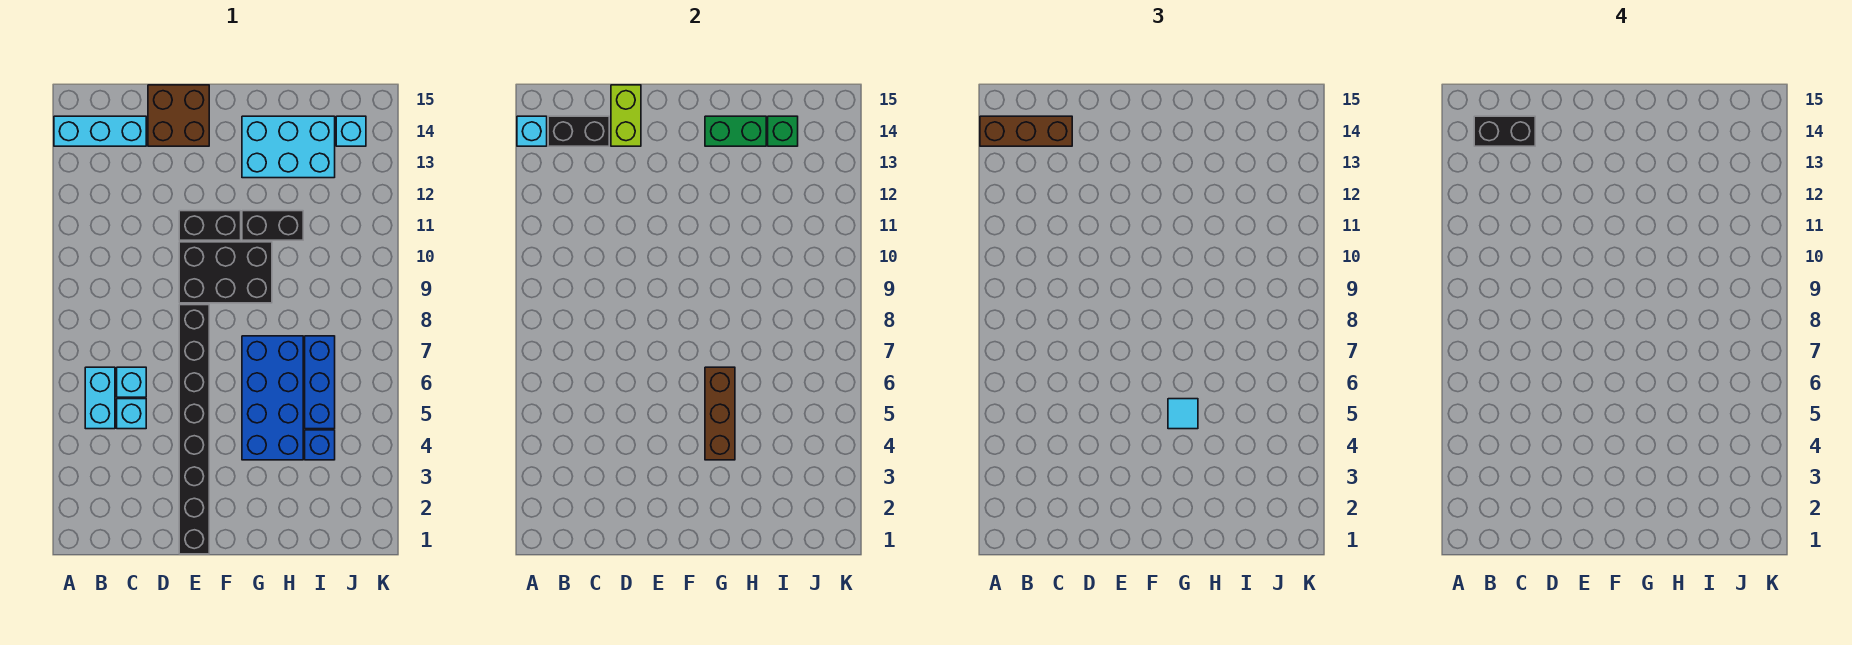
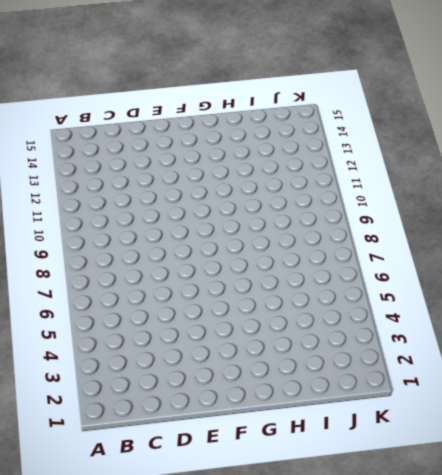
none -> cyan 1x3 brick [54,116,146,146]
none -> cyan 1x2 brick [85,367,115,429]
none -> cyan 1x1 brick [117,399,146,429]

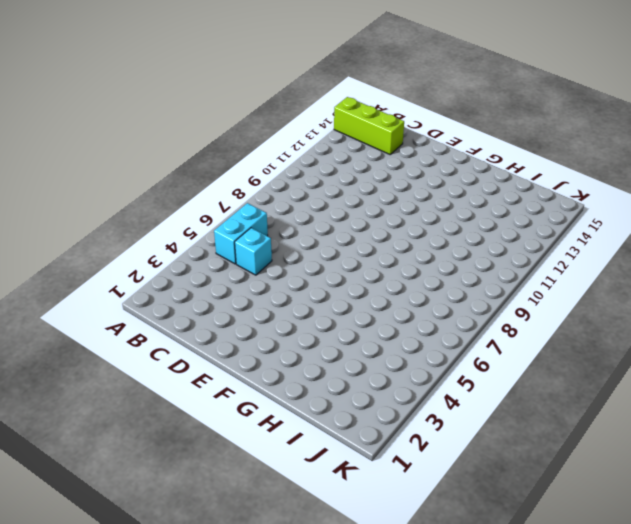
lime 1x3 brick [334,97,404,154] -> cyan 1x3 brick [54,116,146,146]
none -> cyan 1x1 brick [117,367,146,397]
none -> brown 2x2 brick [148,85,209,146]
none -> black 1x8 brick [179,305,209,554]

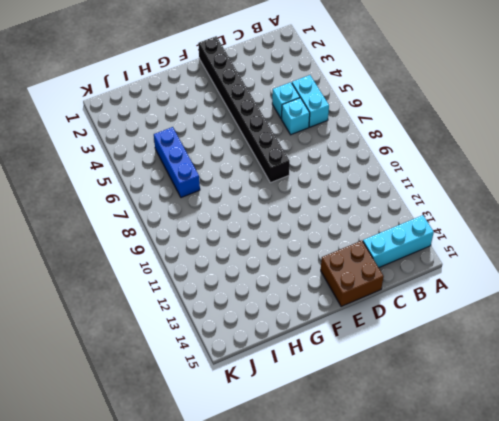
none -> black 2x3 brick [179,242,272,303]
none -> black 1x2 brick [179,211,241,240]
none -> blue 2x4 brick [242,336,303,460]

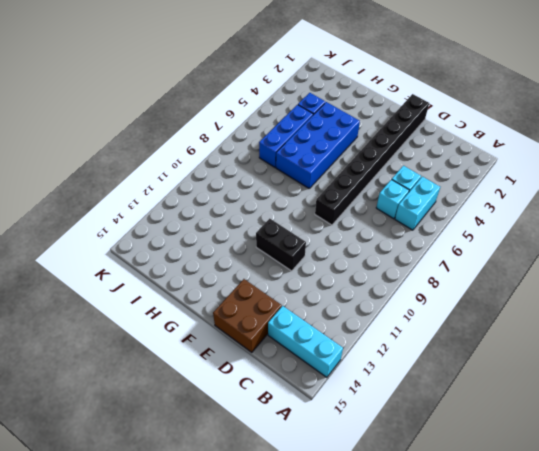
none -> black 2x3 brick [179,242,272,303]
none -> black 1x2 brick [242,211,303,240]
none -> cyan 2x3 brick [242,116,335,178]

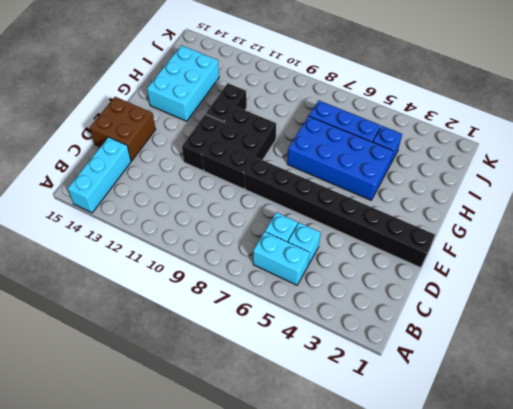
none -> cyan 1x1 brick [336,116,366,146]
none -> cyan 1x1 brick [517,116,547,146]
none -> black 1x2 brick [548,116,609,146]

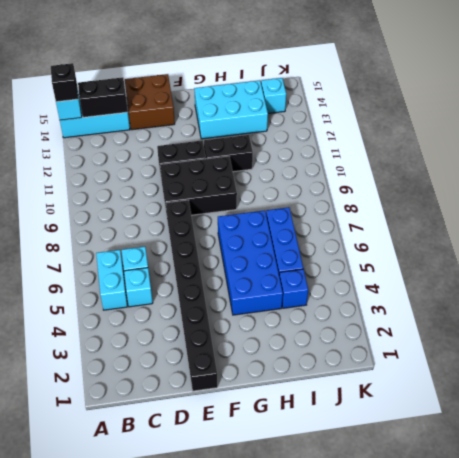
black 1x1 brick [51,63,78,102] -> brown 1x3 brick [980,116,1072,146]
none -> lime 1x2 brick [611,85,641,146]
none -> brown 1x3 brick [705,367,735,460]
none -> green 1x2 brick [705,116,766,146]

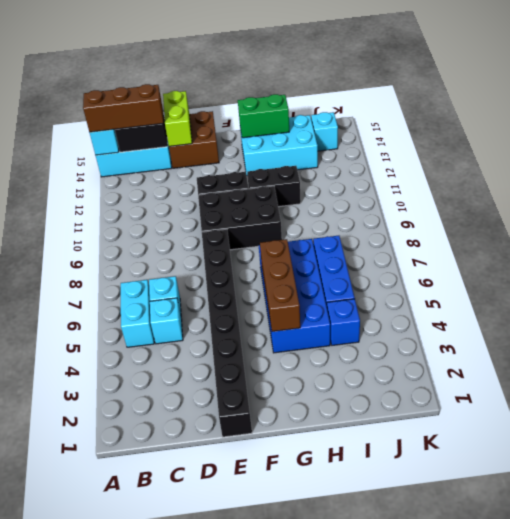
none -> green 1x1 brick [768,116,798,146]
none -> cyan 1x1 tile [1168,399,1198,429]
none -> black 1x2 brick [1474,116,1535,146]

